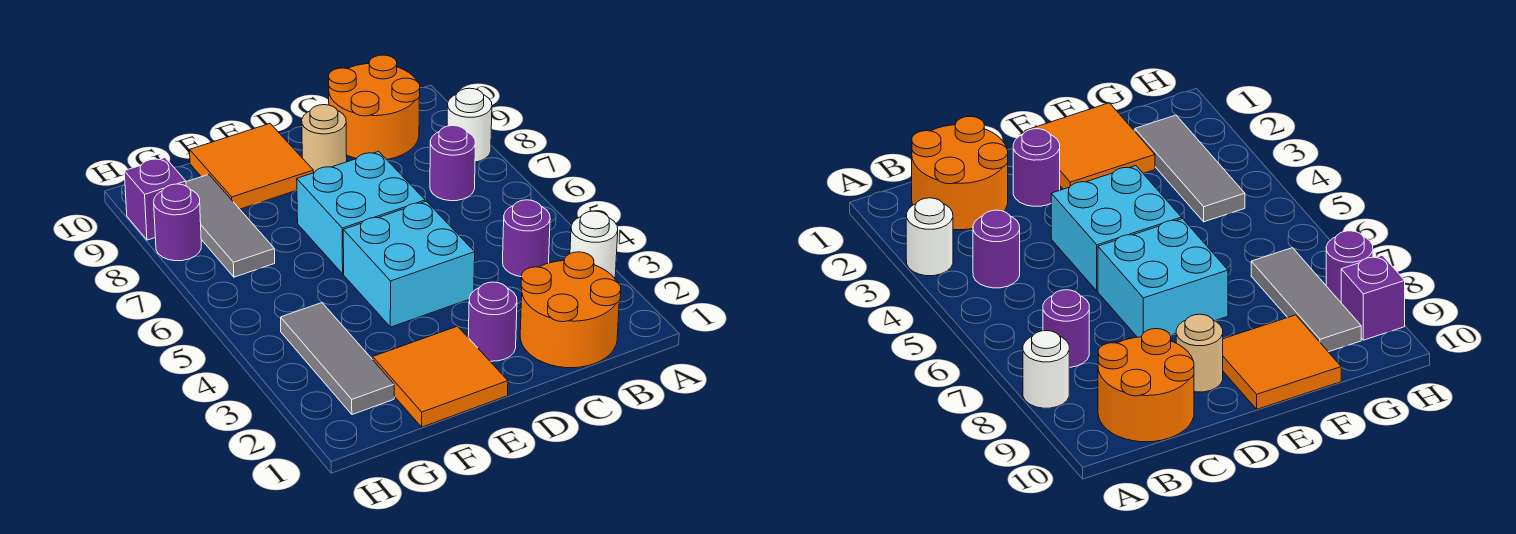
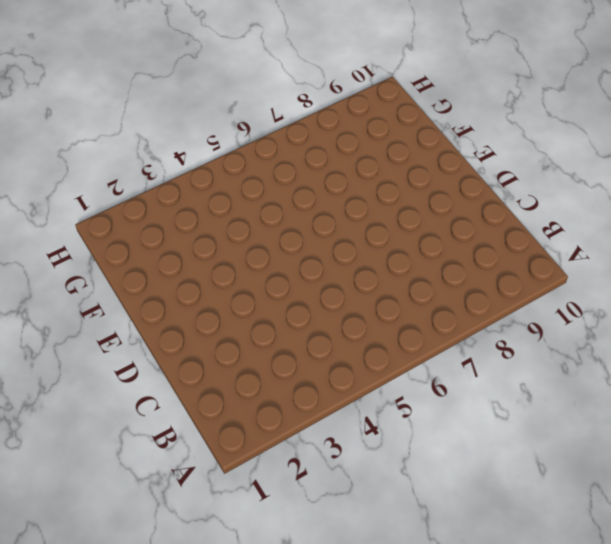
none -> white 1x1 round brick [570,211,618,278]
none -> white 1x1 round brick [447,88,492,162]
none -> orange 2x2 round brick [520,252,621,368]

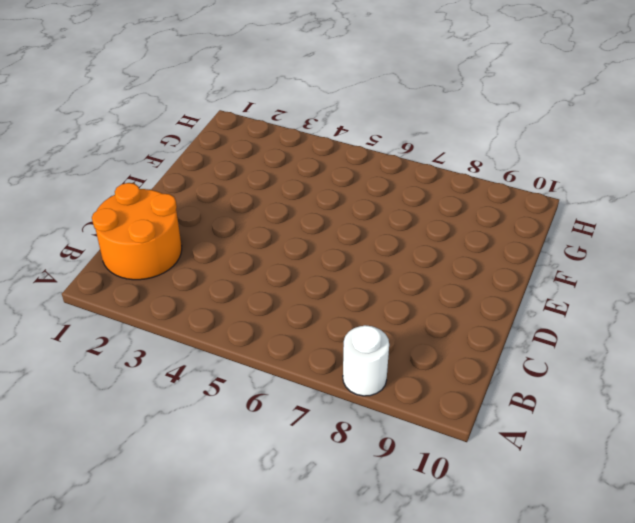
none -> white 1x1 round brick [570,211,618,278]
none -> purple 1x1 round brick [503,200,550,277]
none -> purple 1x1 round brick [430,126,475,201]

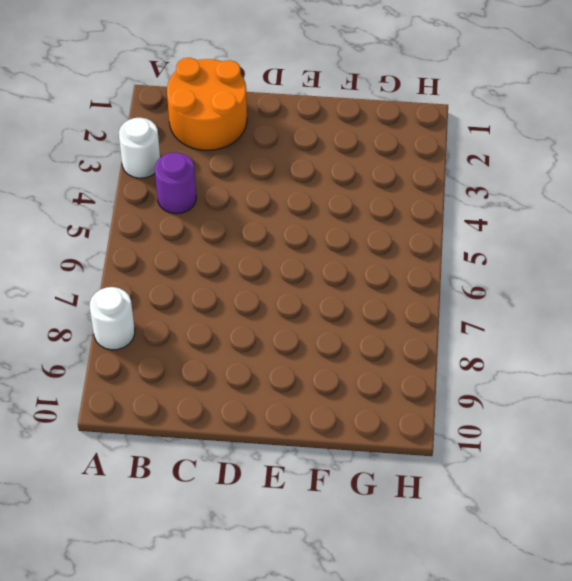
none -> purple 1x1 round brick [430,126,475,201]
none -> orange 2x2 round brick [329,55,420,159]
none -> purple 1x1 round brick [468,282,517,361]

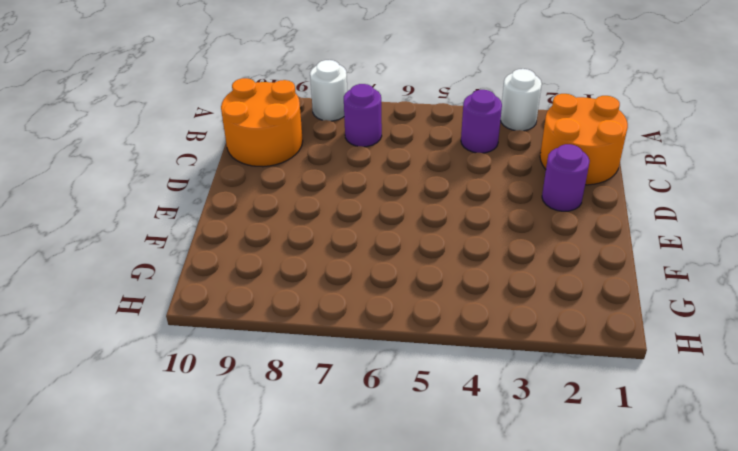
none -> cyan 2x2 brick [343,201,475,327]
none -> cyan 2x2 brick [297,151,425,274]
none -> tan 1x1 round brick [302,105,347,173]

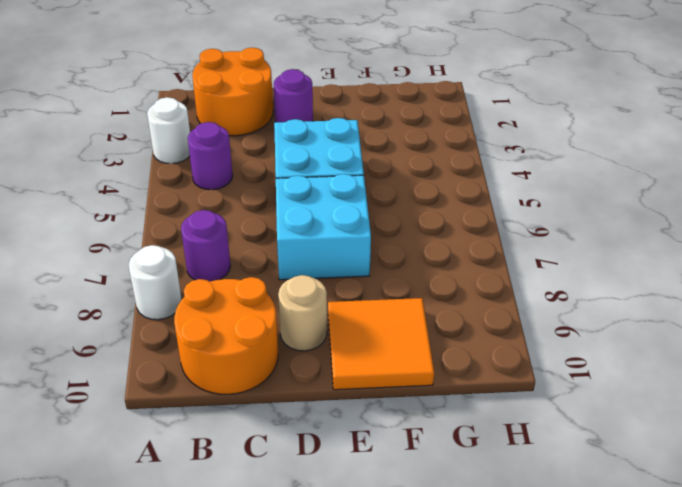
none -> orange 2x2 tile [373,326,508,427]
none -> grey 1x3 tile [281,303,394,415]
none -> grey 1x3 tile [186,174,275,277]

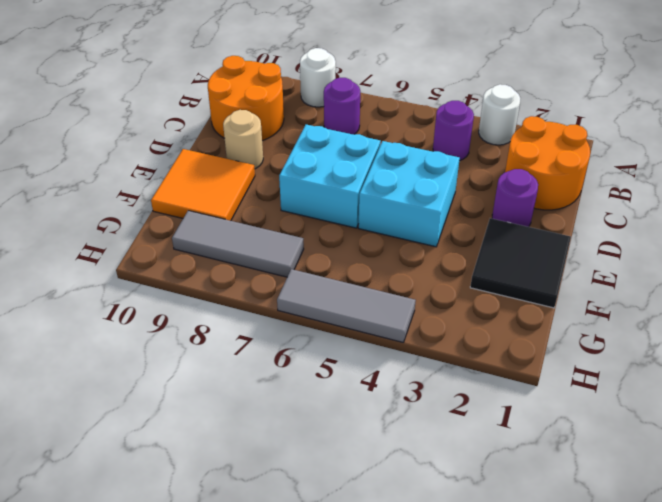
black 2x2 tile [470,218,571,308] -> orange 2x2 tile [373,326,508,427]
grey 1x3 tile [277,269,416,342] -> grey 1x3 tile moved to [281,303,394,415]
none -> purple 1x1 round brick [154,184,201,261]
none -> purple 1x1 brick [124,158,186,240]

